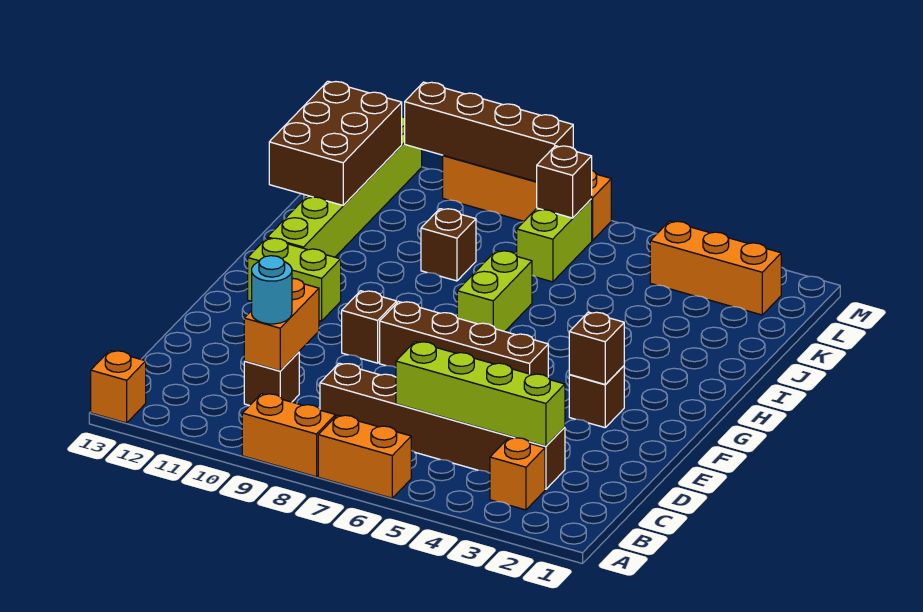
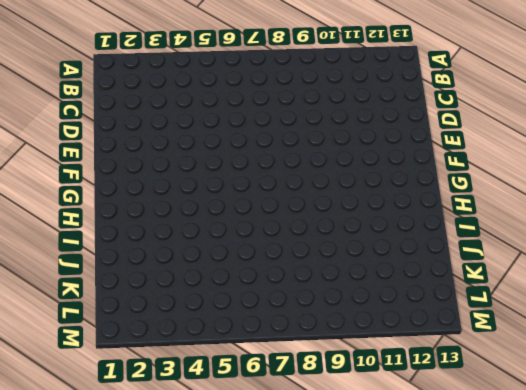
none -> orange 1x2 brick [318,415,411,498]
none -> orange 1x2 brick [242,394,335,477]
none -> orange 1x1 brick [91,351,146,423]

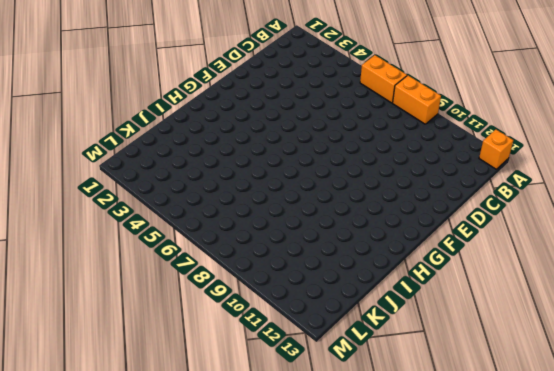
none -> orange 1x1 brick [490,438,545,510]
none -> brown 1x6 brick [320,363,565,489]
none -> brown 1x1 brick [244,352,299,406]

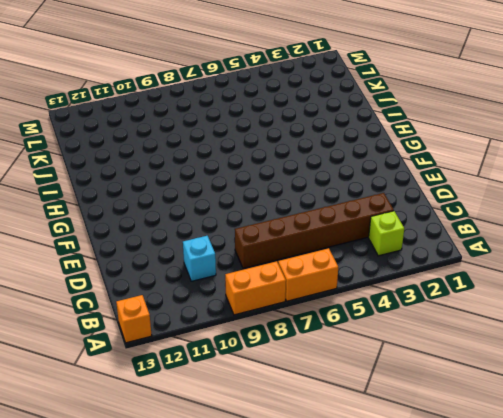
lime 1x1 brick [369,211,404,256] -> orange 1x1 brick [490,438,545,510]
cyan 1x1 brick [183,236,216,281] -> brown 1x1 brick [244,352,299,406]
none -> brown 1x1 brick [569,366,624,428]
none -> brown 1x4 brick [380,302,548,377]
none -> brown 1x1 brick [342,291,397,363]

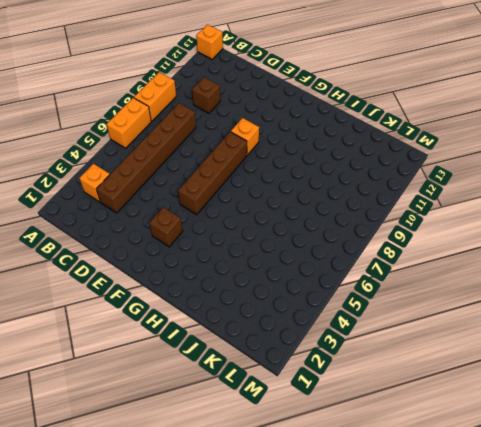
orange 1x1 brick [231,118,259,155] -> brown 1x1 brick [342,291,397,363]
none -> lime 1x2 brick [248,238,341,321]
none -> lime 1x2 brick [457,251,532,332]
none -> lime 1x6 brick [267,117,422,257]

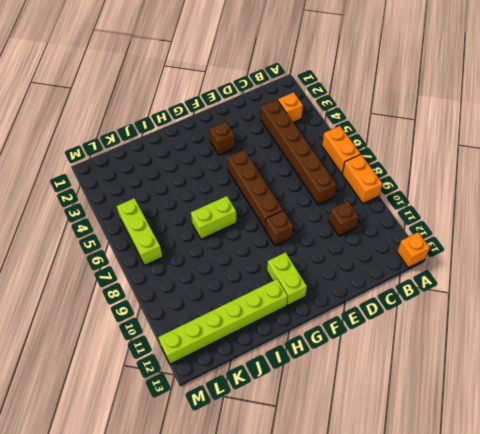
lime 1x3 brick [117,198,163,265] -> lime 1x2 brick [517,199,592,282]
none -> brown 1x1 brick [421,209,476,281]
none -> orange 1x3 brick [650,221,781,315]
none -> orange 1x4 brick [443,155,611,241]

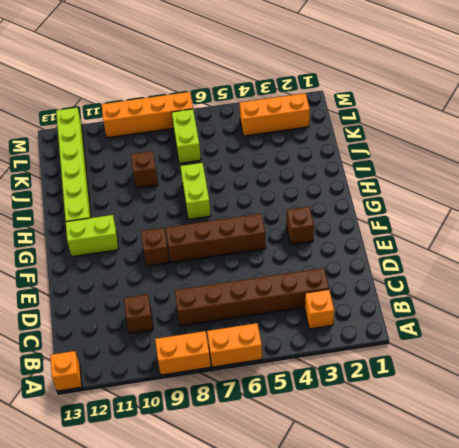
none -> lime 1x4 brick [396,342,565,446]
none -> orange 1x2 brick [244,278,319,371]
none -> brown 1x1 brick [569,312,624,385]

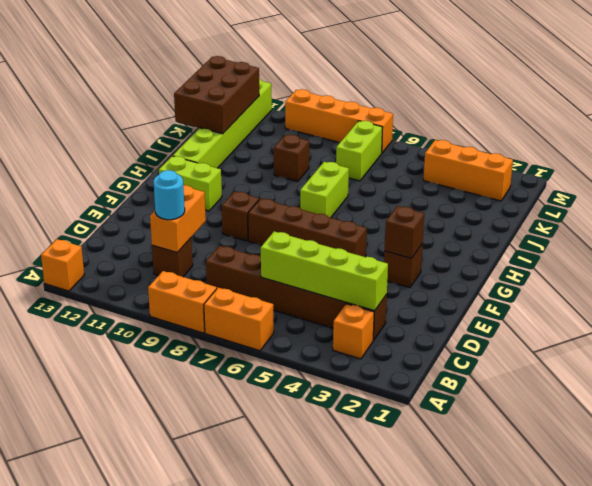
none -> brown 1x1 brick [537,146,592,218]
none -> brown 1x4 brick [405,82,573,182]

